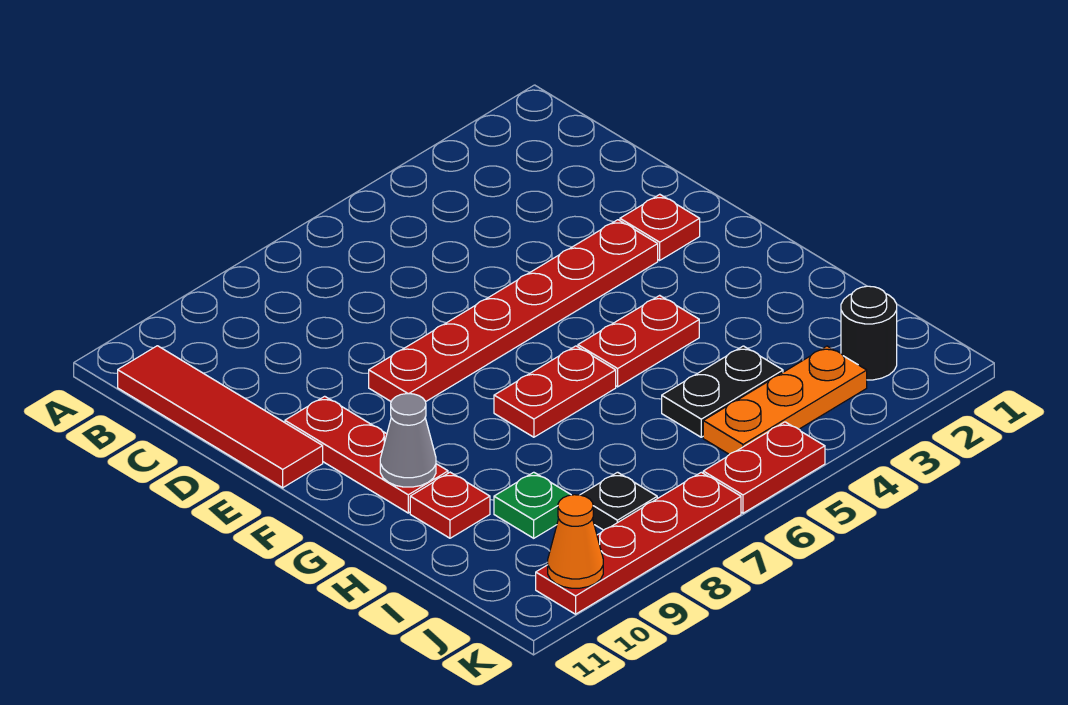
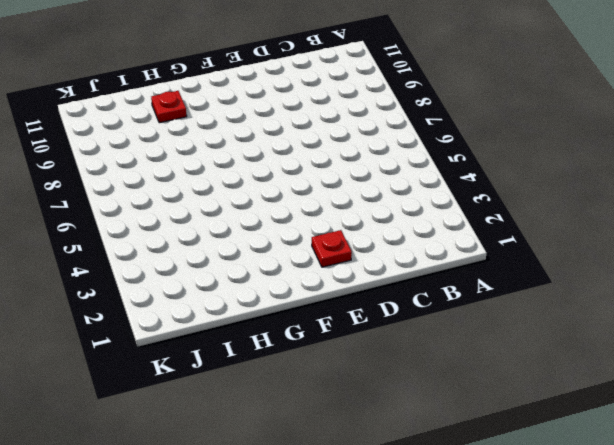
none -> red 1x4 tile [118,346,323,488]
none -> red 1x6 plate [369,220,658,402]
none -> red 1x3 plate [285,396,448,513]

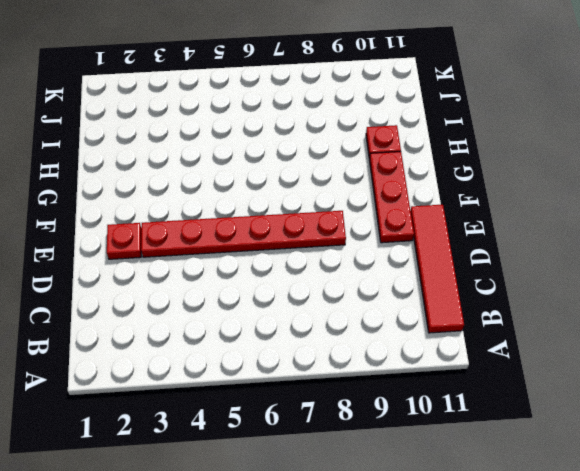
none -> red 1x2 plate [578,295,699,387]
none -> red 1x2 plate [494,346,616,437]
none -> black 1x2 plate [662,346,783,437]

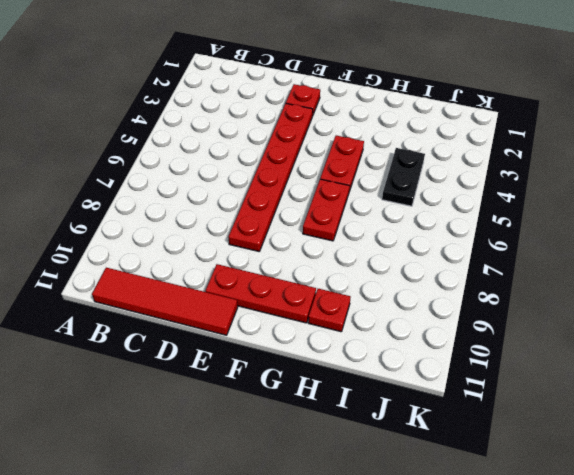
none -> green 1x1 plate [494,472,571,538]
none -> black 1x1 round brick [841,286,897,380]
none -> orange 1x3 plate [703,346,867,454]

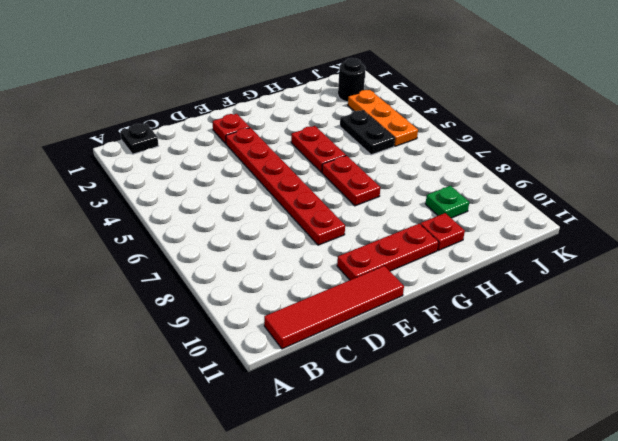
black 1x1 plate [120,123,158,154] -> black 1x1 plate moved to [581,472,657,530]
none -> red 1x2 plate [703,422,825,513]
none -> red 1x4 plate [536,472,741,614]
none -> grey 1x1 cone [380,394,436,487]

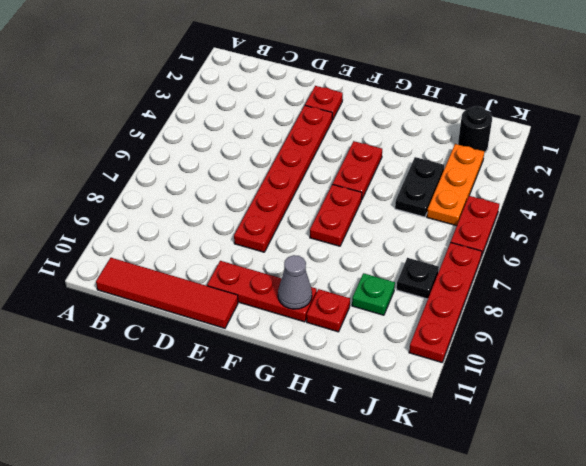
none -> orange 1x1 cone [548,495,603,588]

